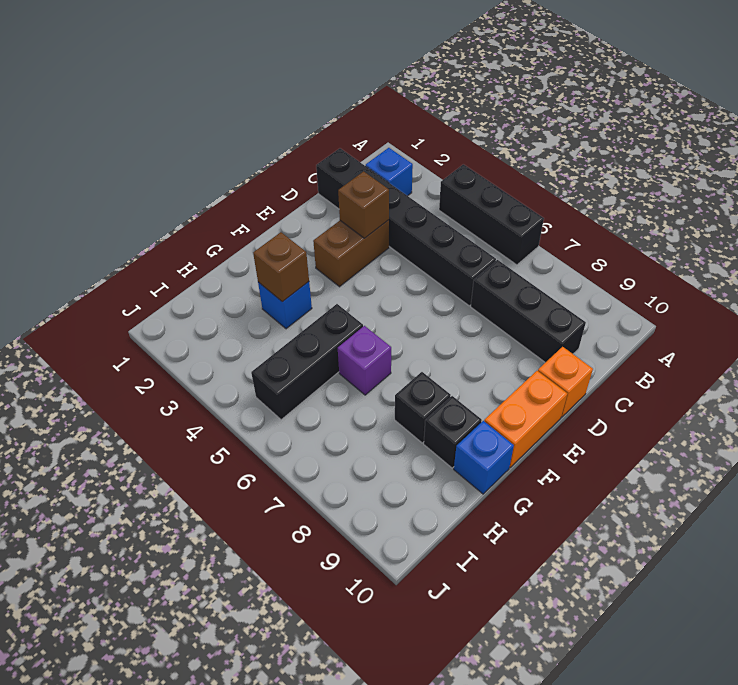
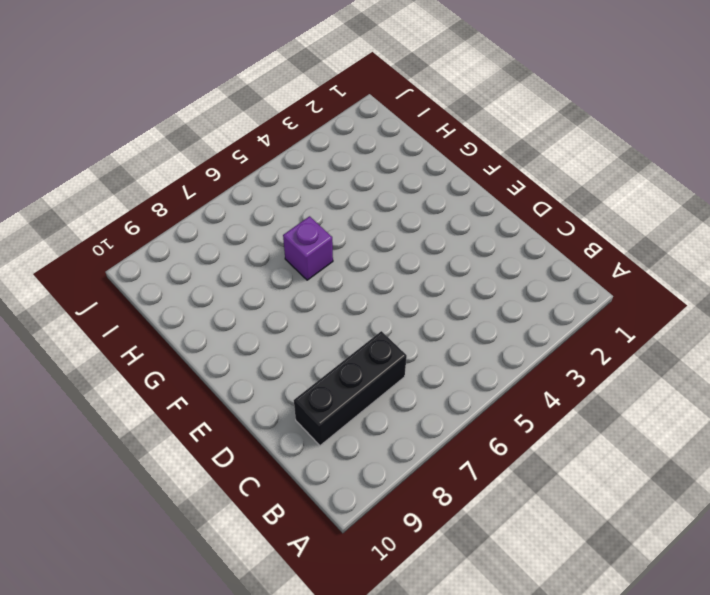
none -> black 1x3 brick [439,164,544,265]
none -> blue 1x1 brick [366,148,413,196]
none -> black 1x6 brick [316,148,496,306]

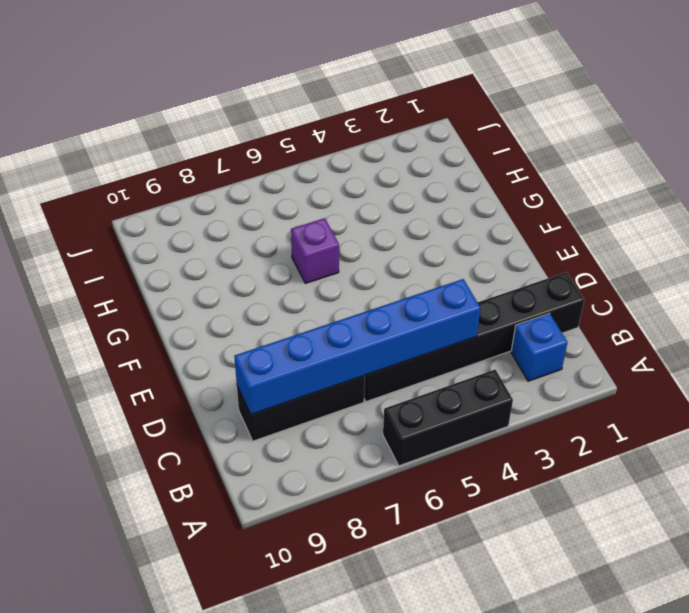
blue 1x6 brick [234,279,481,414] -> none
none -> brown 1x2 brick [313,220,389,287]
none -> orange 1x1 brick [538,347,593,417]
none -> orange 1x2 brick [484,371,567,467]

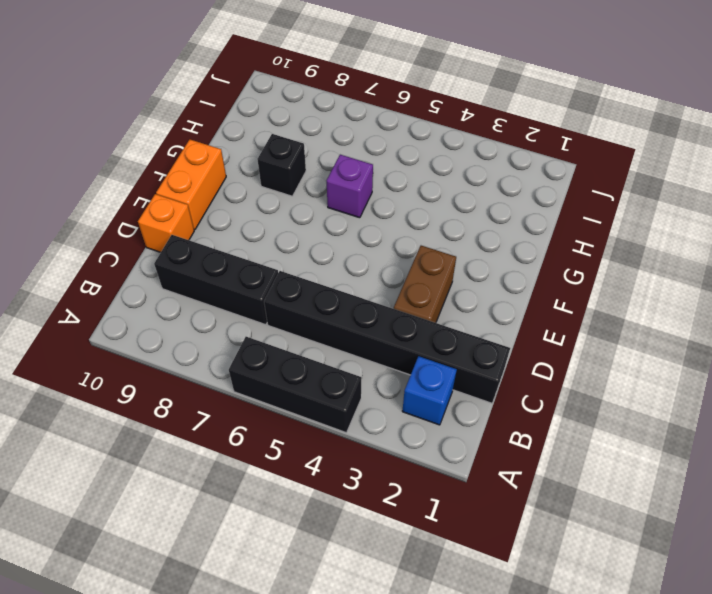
none -> blue 1x1 brick [258,282,312,329]
none -> black 1x3 brick [251,304,363,420]
none -> black 1x1 brick [424,396,482,468]

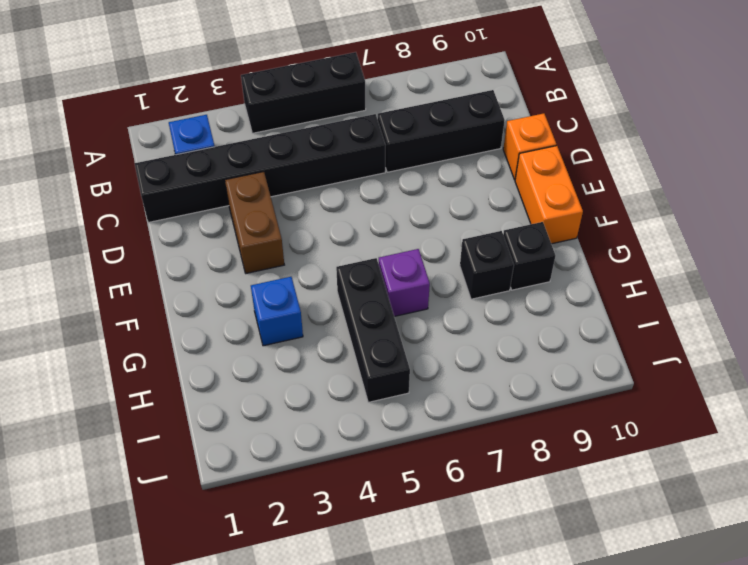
none -> blue 1x1 brick [454,421,514,494]
none -> brown 1x1 brick [338,171,389,238]
none -> brown 1x1 brick [253,232,309,302]

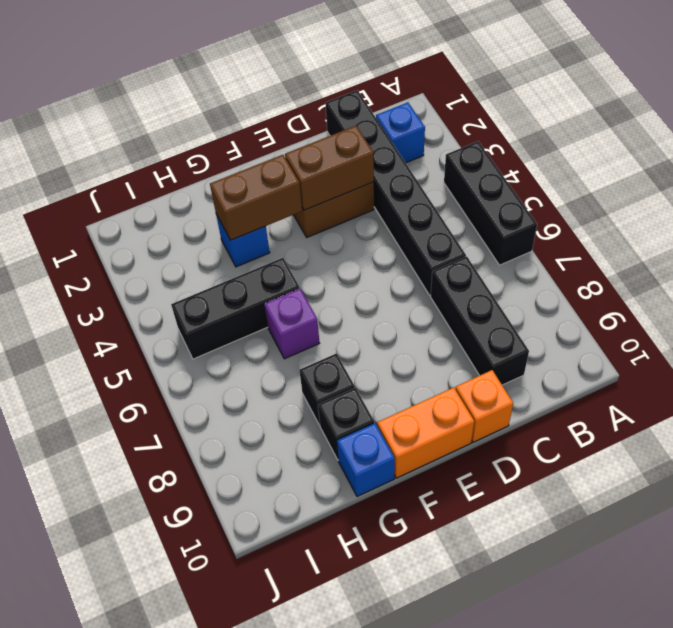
brown 1x2 brick [285,126,374,210] -> brown 1x1 brick [338,171,389,238]
brown 1x2 brick [210,155,302,240] -> brown 1x1 brick [253,232,309,302]

